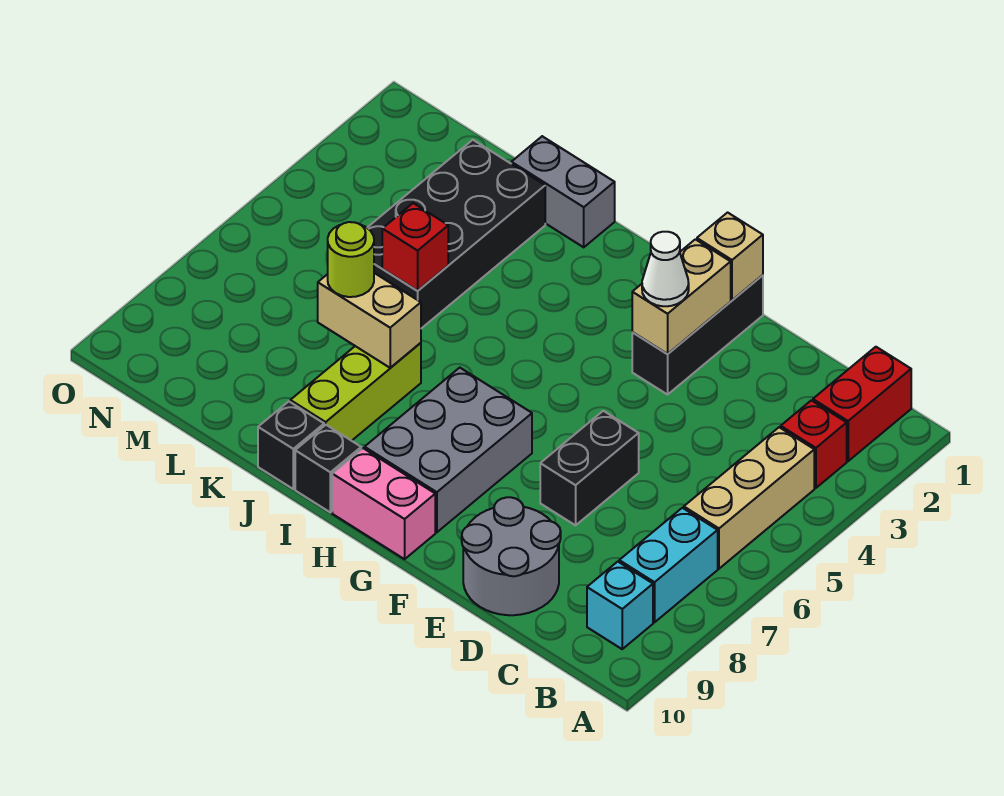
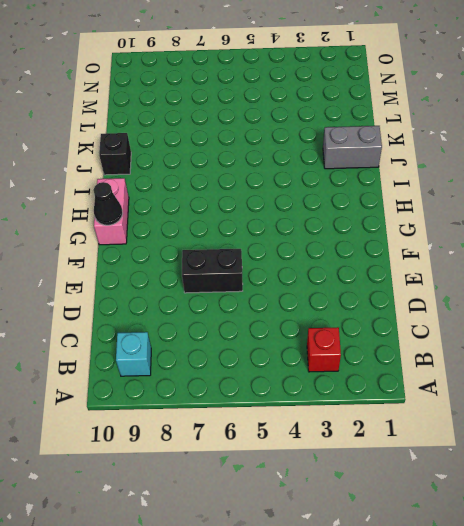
black 1x1 cone [94,182,123,225] -> none
grey 1x2 brick [323,126,382,169] -> grey 1x2 brick turned to [511,136,615,247]
none -> red 1x2 brick [813,347,911,461]
none -> tan 1x3 brick [684,427,814,569]
none -> cyan 1x2 brick [619,508,718,622]

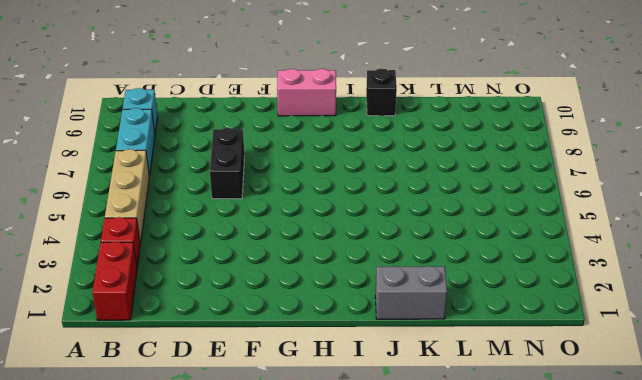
none -> grey 2x2 round brick [462,497,561,615]
none -> black 1x3 brick [632,275,763,395]
none -> grey 2x3 brick [365,368,532,532]

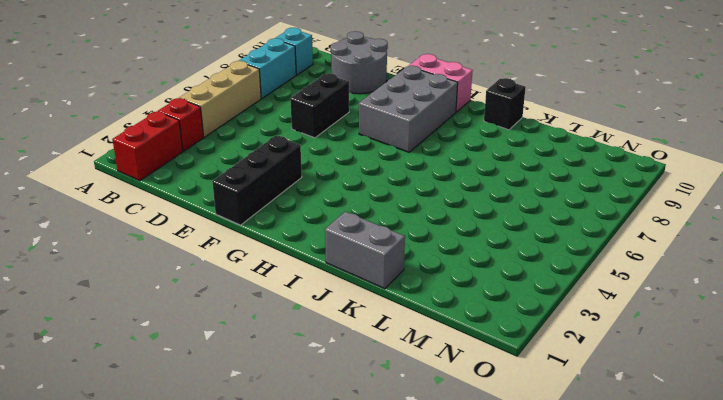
none -> black 1x1 brick [295,425,361,512]
none -> lime 1x3 brick [290,343,421,441]
none -> black 2x4 brick [367,140,545,328]

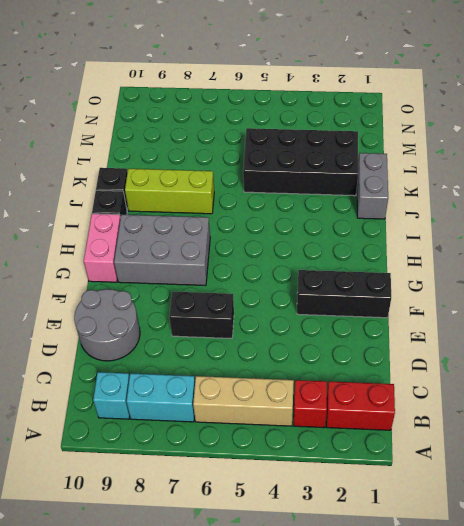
none -> tan 1x1 brick [697,213,763,300]
none -> tan 1x2 brick [632,239,731,354]
none -> tan 1x2 brick [318,273,421,368]

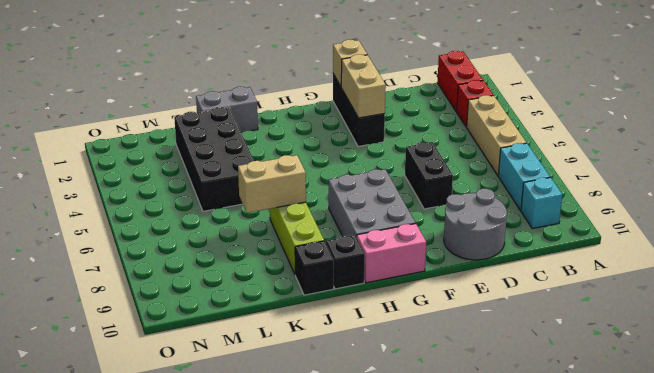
none -> red 1x1 brick [382,203,448,291]
none -> white 1x1 cone [642,232,689,306]
none -> lime 1x1 round brick [328,222,374,297]

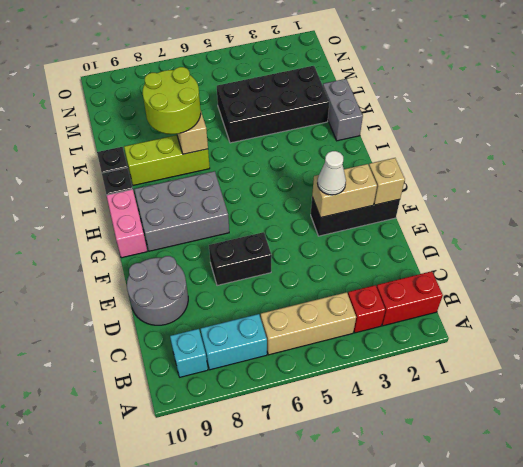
lime 2x2 round brick [143,67,201,134] -> lime 1x1 round brick [328,222,374,297]
none -> red 1x1 brick [382,203,448,291]

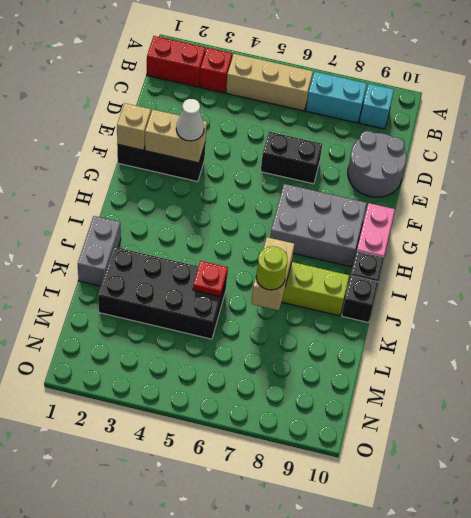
red 1x1 plate [193,261,228,297] -> red 1x1 brick [382,203,448,291]

